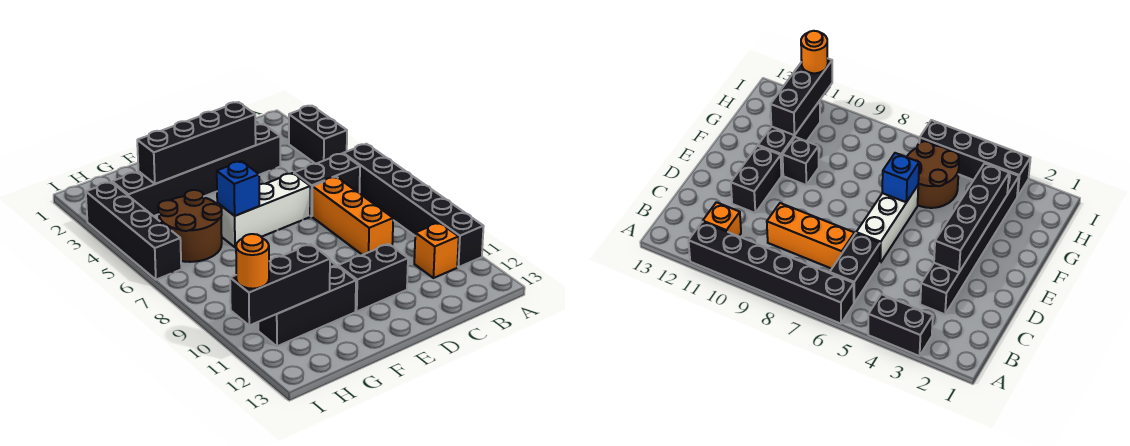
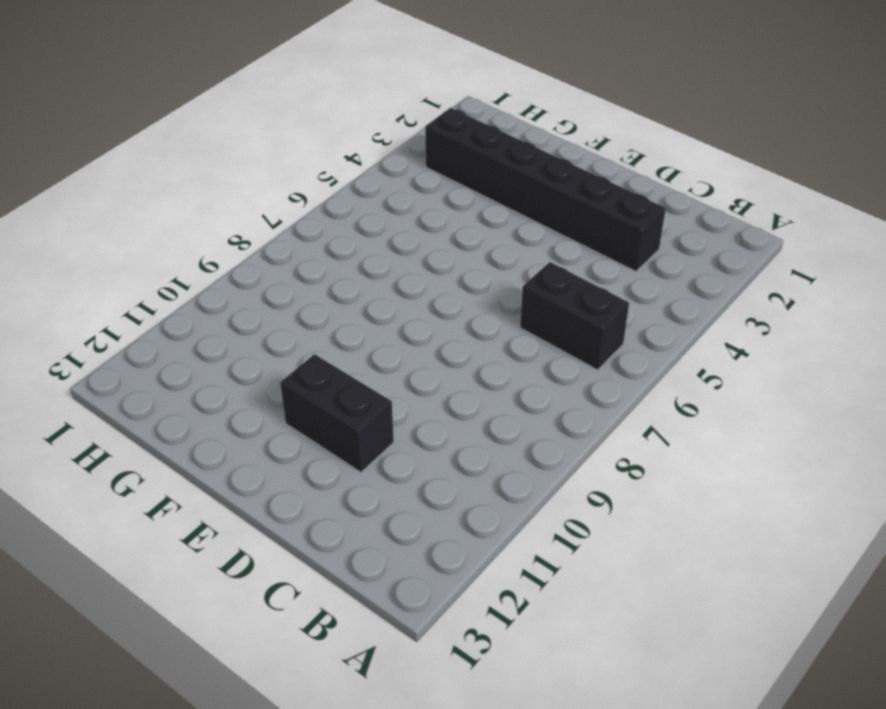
none -> black 1x2 brick [289,106,347,164]
none -> black 1x6 brick [343,144,484,267]
none -> orange 1x1 brick [414,223,459,278]

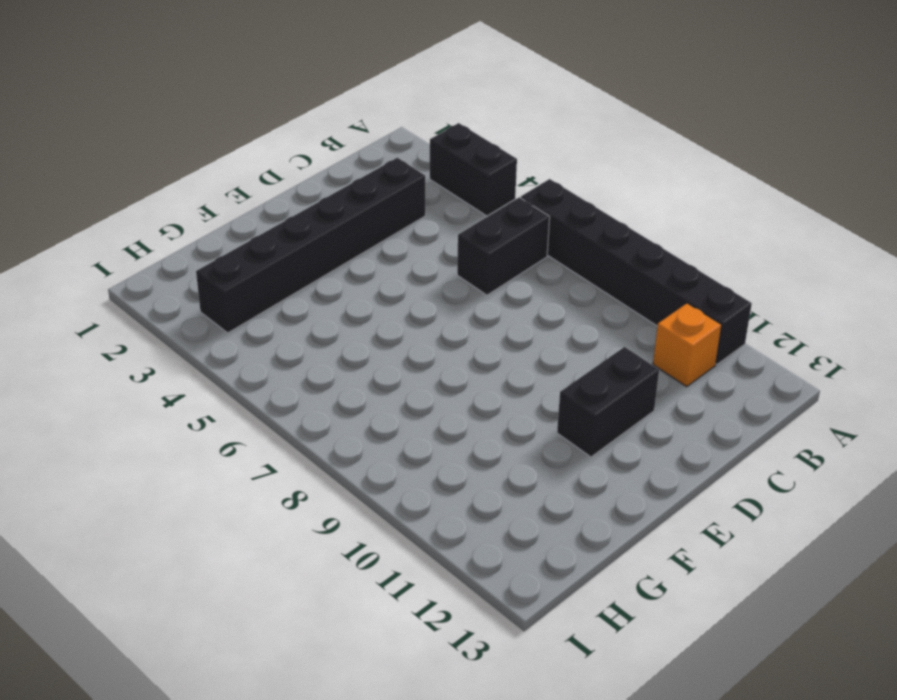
none -> orange 1x3 brick [312,177,393,255]
none -> white 1x3 brick [217,173,310,247]
none -> black 1x1 brick [783,137,819,185]

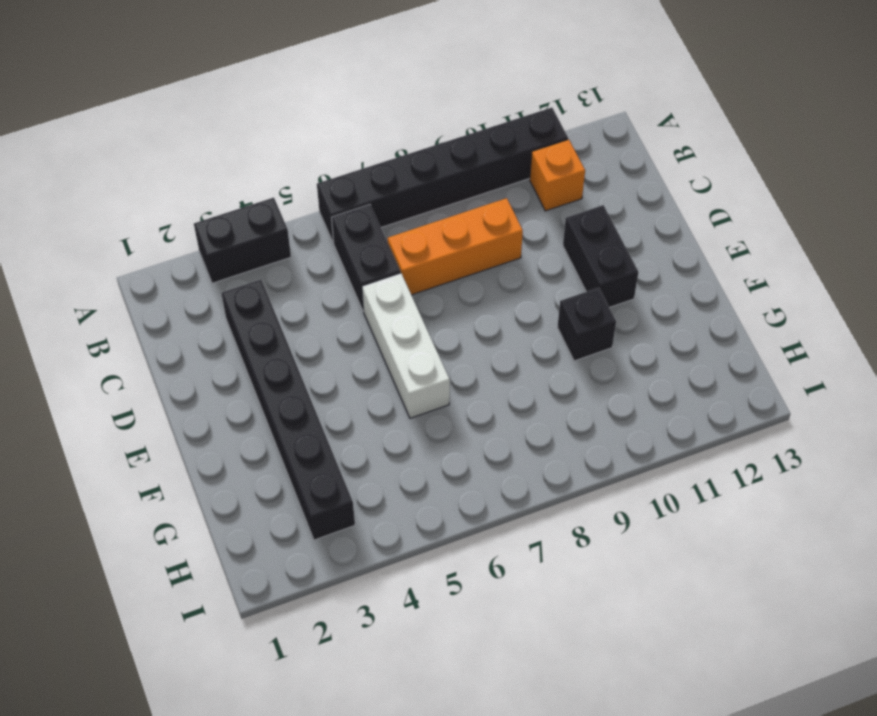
none -> black 1x3 brick [258,266,356,346]
none -> brown 2x2 round brick [158,190,222,262]
none -> black 1x4 brick [86,182,181,280]

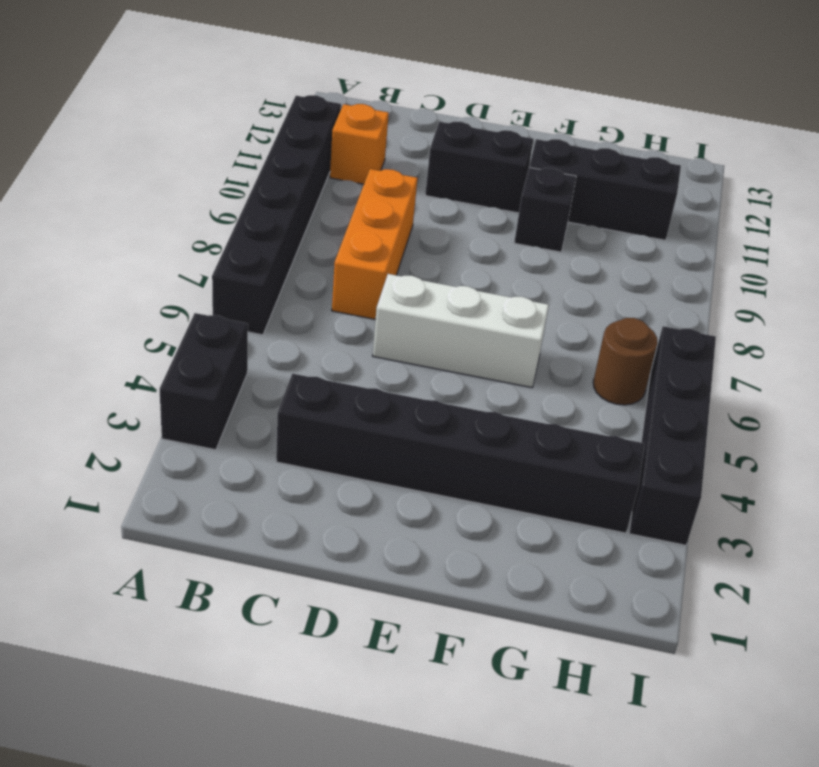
brown 1x1 round brick [593,318,658,405] -> brown 2x2 round brick [158,190,222,262]
none -> black 1x2 brick [294,154,360,216]
none -> black 1x4 brick [137,102,256,184]
none -> blue 1x1 brick [217,161,259,216]

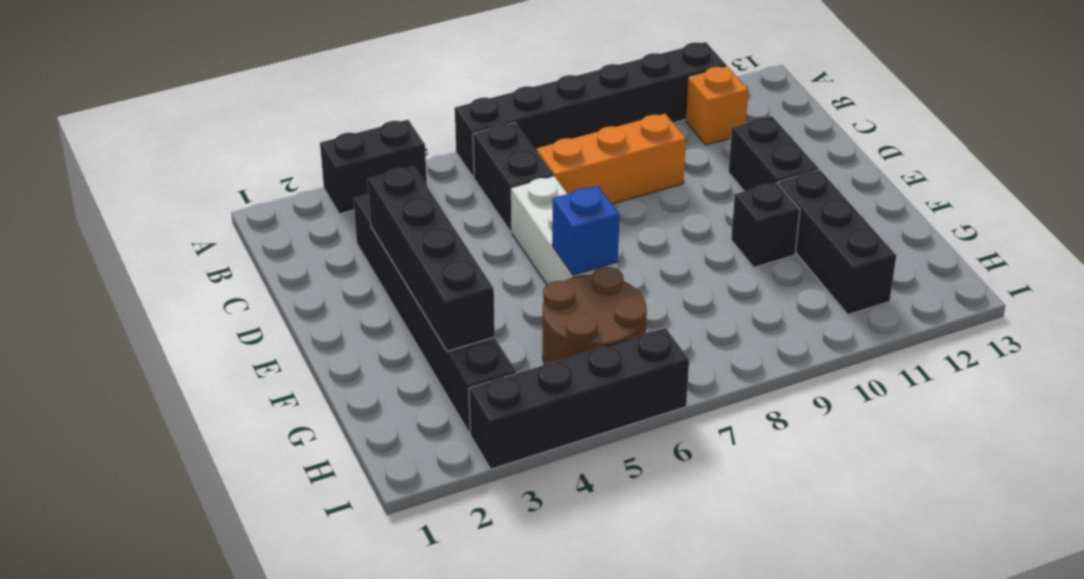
none -> black 1x3 brick [230,244,330,325]
none -> orange 1x1 round brick [236,234,269,289]

